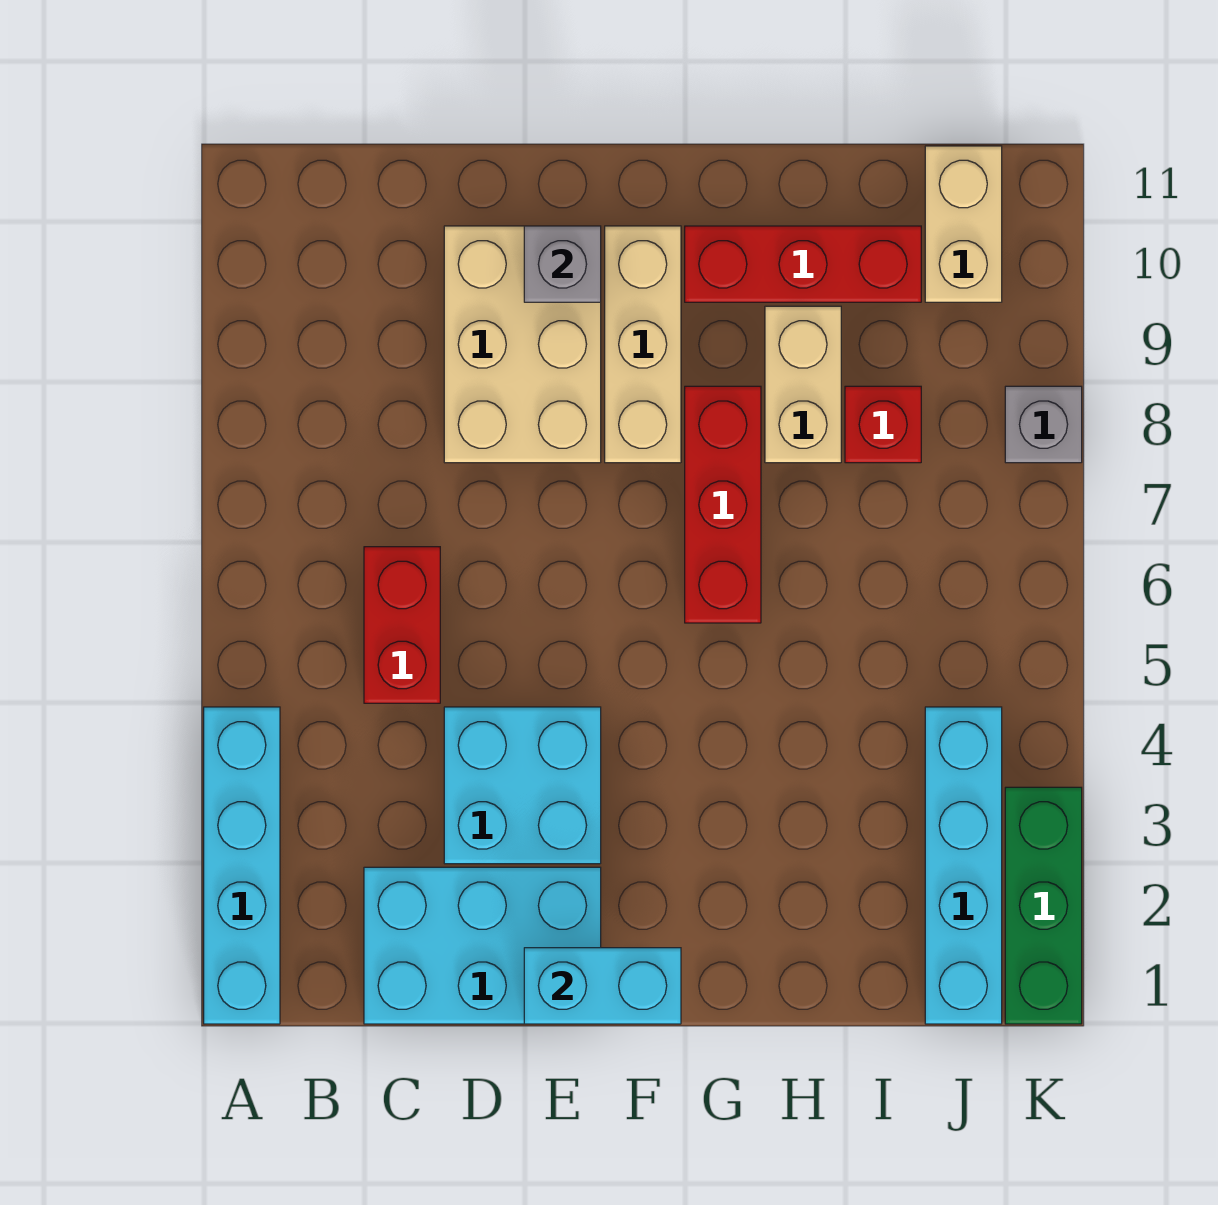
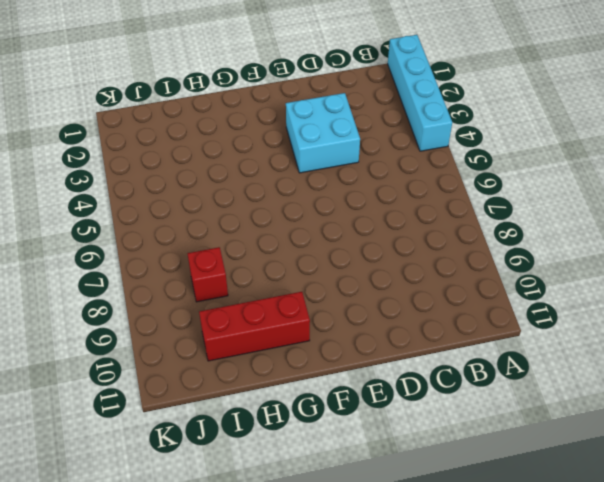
none -> cyan 2x3 brick [364,867,601,1024]
none -> red 1x2 brick [364,547,440,703]
none -> tan 2x3 brick [444,226,601,463]

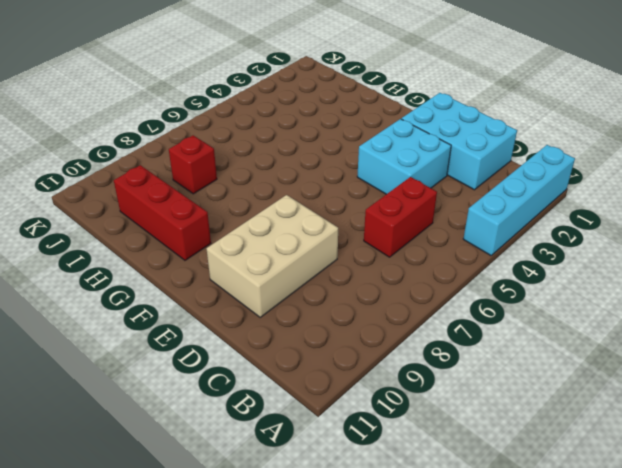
none -> tan 1x3 brick [605,226,681,463]
none -> red 1x3 brick [685,386,761,623]
none -> tan 1x2 brick [765,306,841,463]

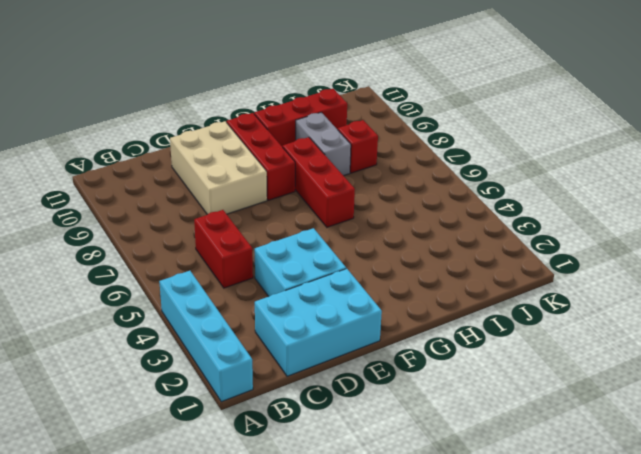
red 1x3 brick [227,113,295,200] -> tan 1x3 brick [605,226,681,463]
grey 1x2 brick [296,112,351,176] -> tan 1x2 brick [765,306,841,463]
none -> cyan 1x4 brick [925,707,1002,1024]
none -> tan 1x2 brick [925,146,1002,302]
none -> green 1x3 brick [1005,787,1082,1024]

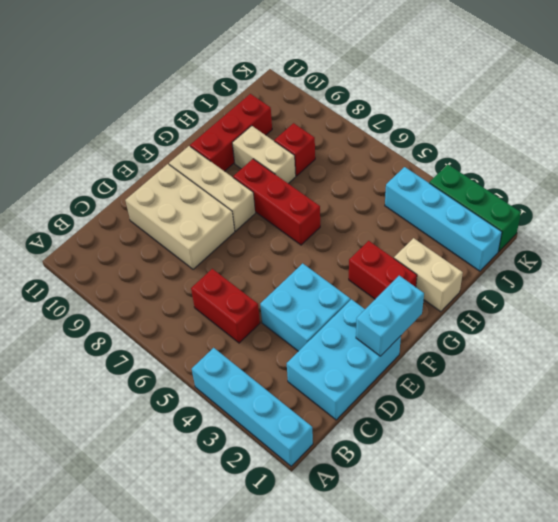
red 1x2 brick [349,241,417,299] -> none
tan 1x2 brick [394,238,463,312] -> tan 1x2 brick moved to [925,146,1002,302]
none -> grey 1x1 brick [1005,386,1082,463]
none -> grey 1x1 brick [524,226,601,302]

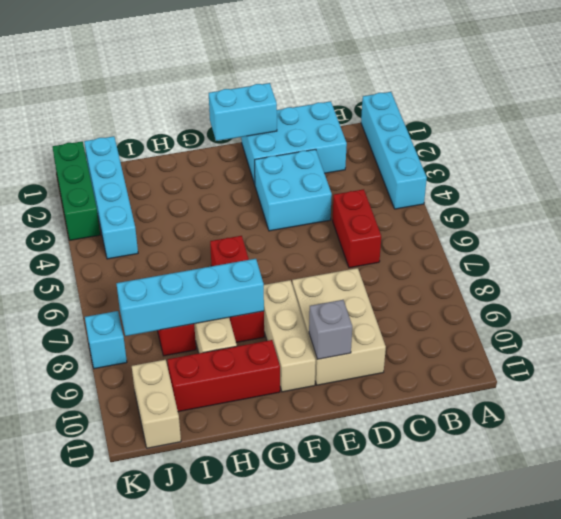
cyan 1x4 brick [116,259,264,336] -> none
cyan 1x1 brick [85,311,127,369] -> grey 1x1 brick [1005,386,1082,463]

